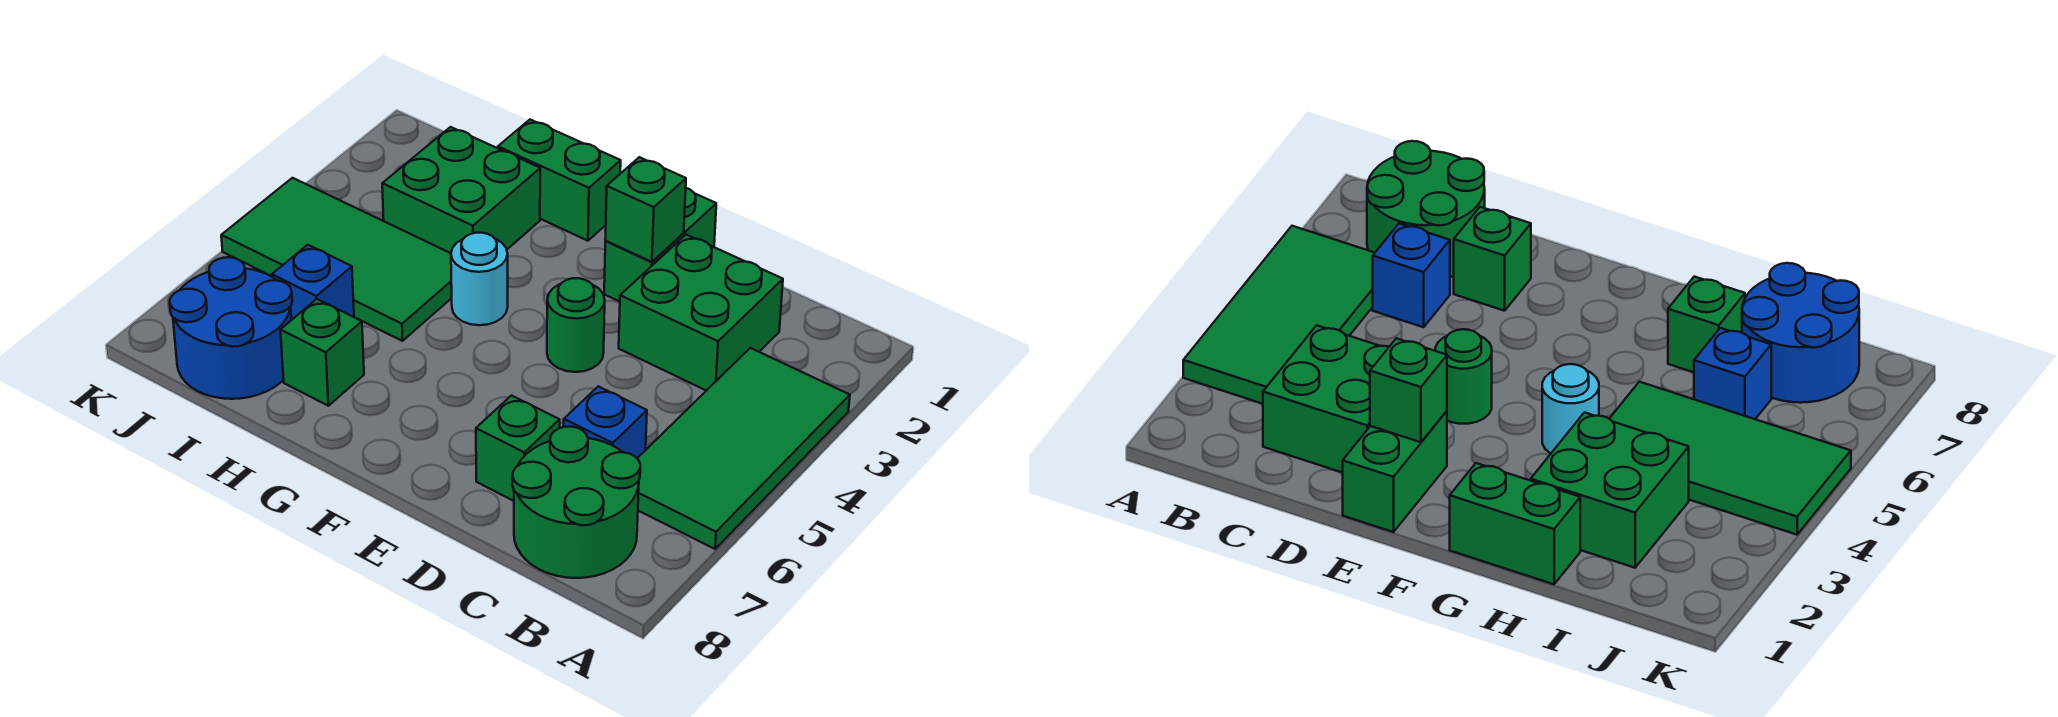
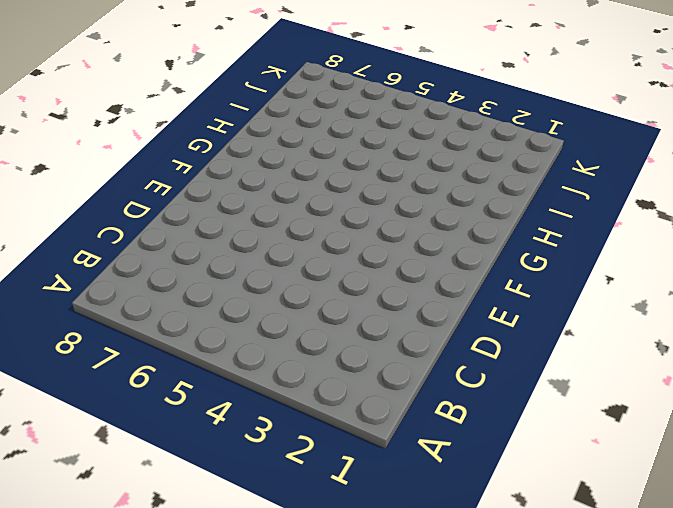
none -> green 2x4 tile [637,348,850,549]
none -> green 2x2 round brick [512,427,640,578]
none -> green 2x2 brick [619,235,783,391]

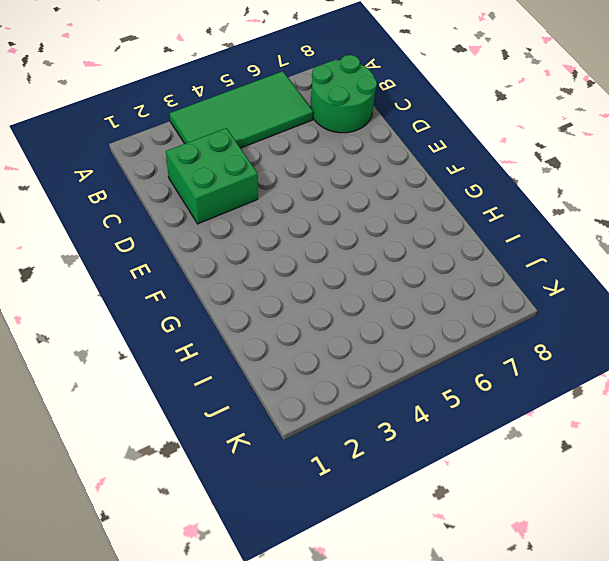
none -> blue 1x1 brick [564,386,647,458]
none -> green 1x1 brick [476,396,560,501]
none -> green 1x2 brick [604,188,716,302]

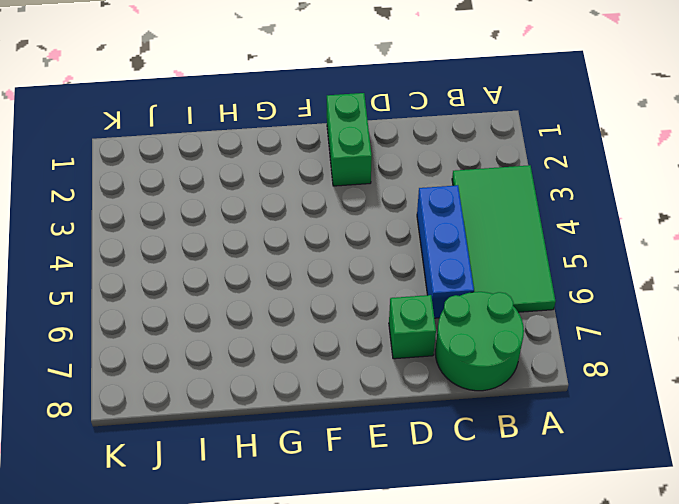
blue 1x3 brick [417,185,474,318] -> blue 1x1 brick [564,386,647,458]
none -> green 2x2 brick [619,235,783,391]
none -> green 1x1 round brick [547,278,605,372]
none -> green 1x2 brick [498,120,621,241]

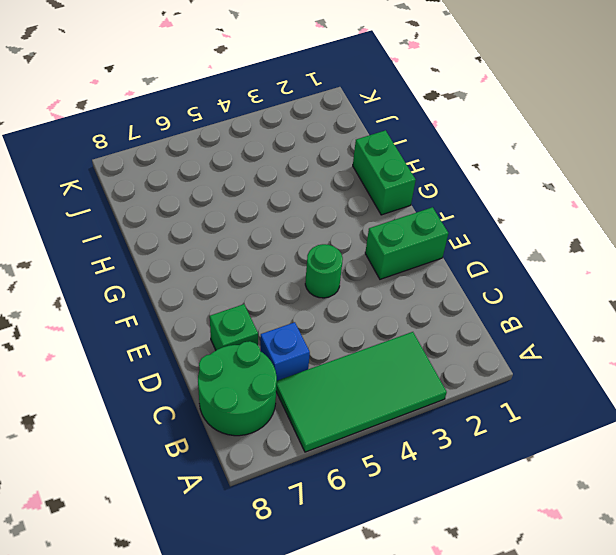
none -> green 2x2 brick [619,235,783,391]
none -> cyan 1x1 round brick [451,233,508,325]
none -> green 2x2 brick [382,127,540,253]

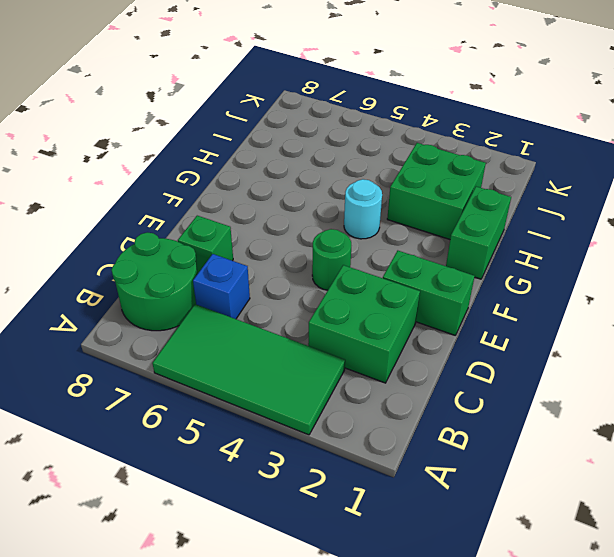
none -> green 2x4 tile [221,178,452,341]
none -> green 1x1 brick [281,299,364,406]
none -> blue 1x1 brick [272,245,354,320]

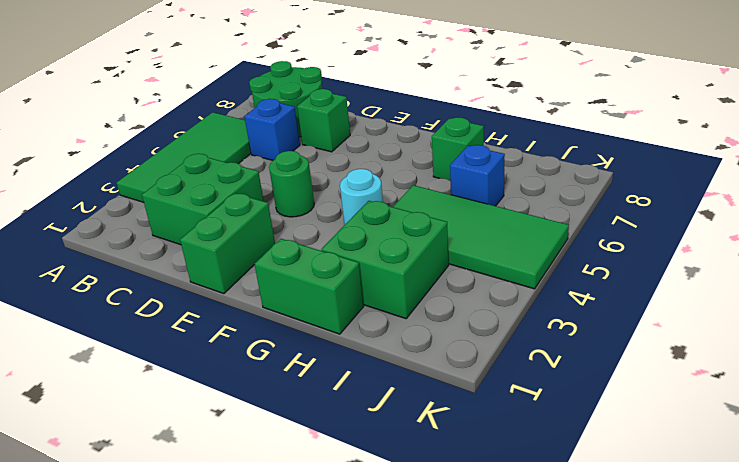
none -> blue 2x2 round brick [170,257,292,399]
none -> green 1x1 brick [605,157,686,262]

